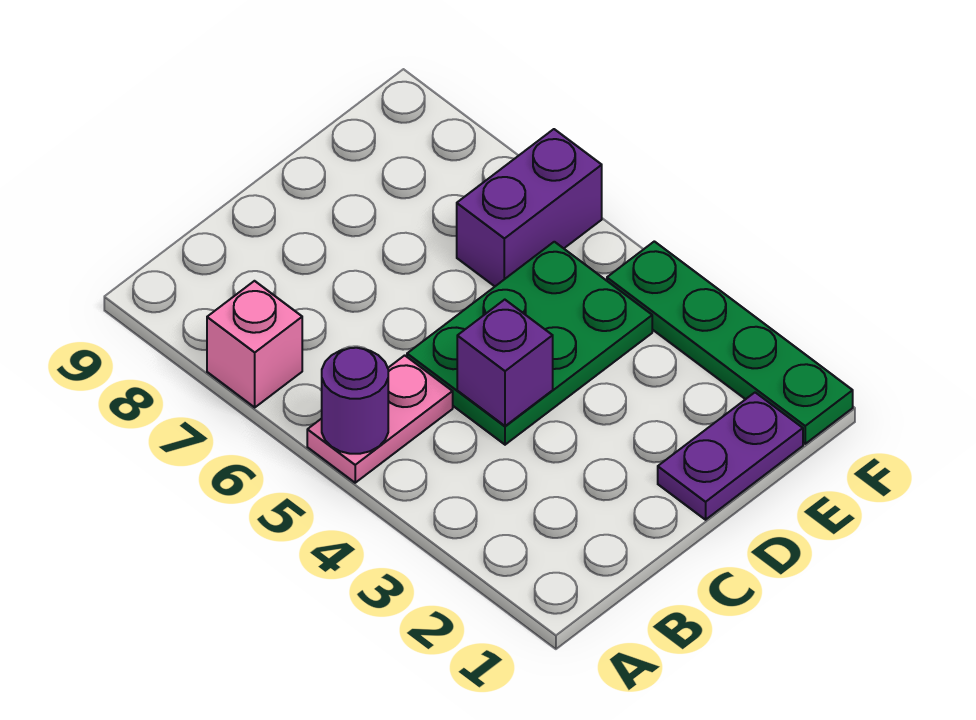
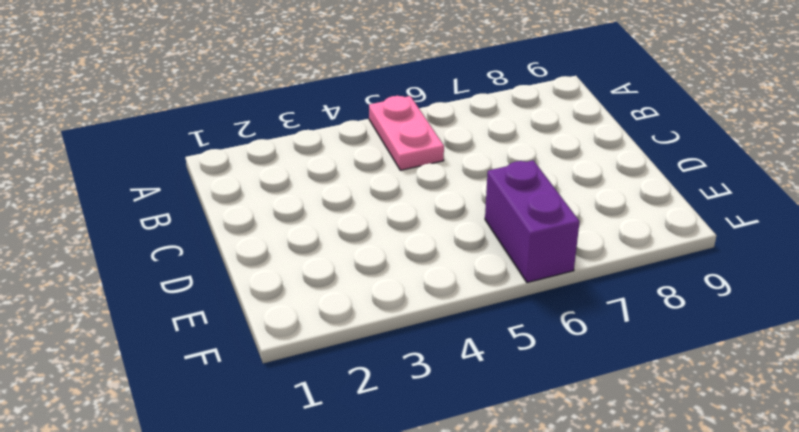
none -> pink 1x1 brick [207,281,302,407]
none -> green 2x3 plate [407,242,652,445]

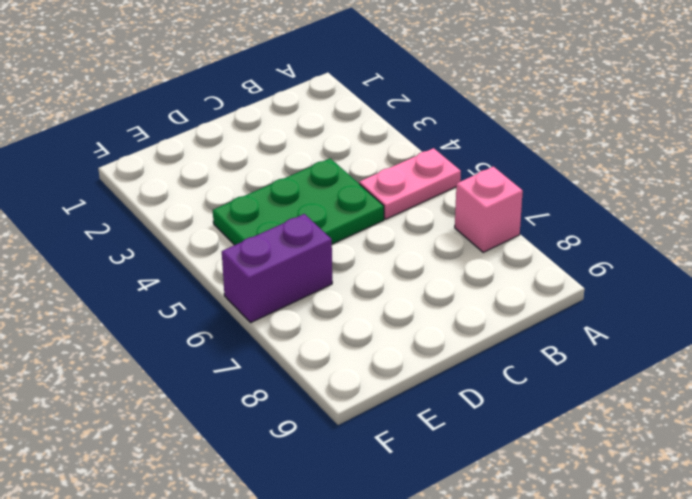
none -> purple 1x2 plate [658,392,803,520]
none -> green 1x4 plate [607,241,853,444]

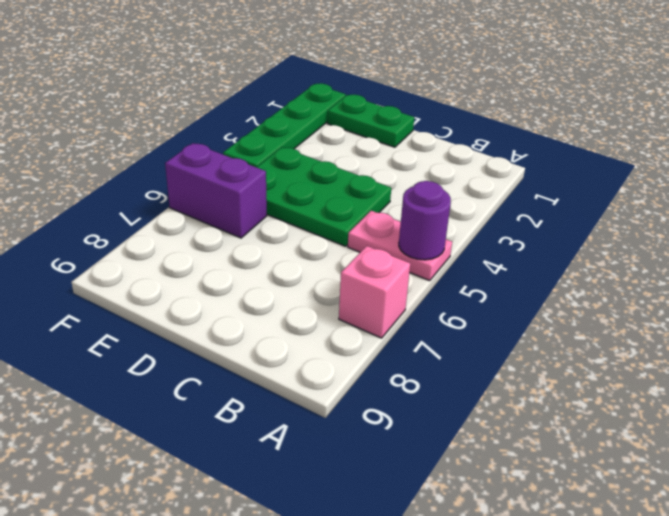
green 1x2 plate [327,95,414,147] -> purple 1x2 plate [658,392,803,520]
none -> purple 1x1 brick [457,300,553,426]

